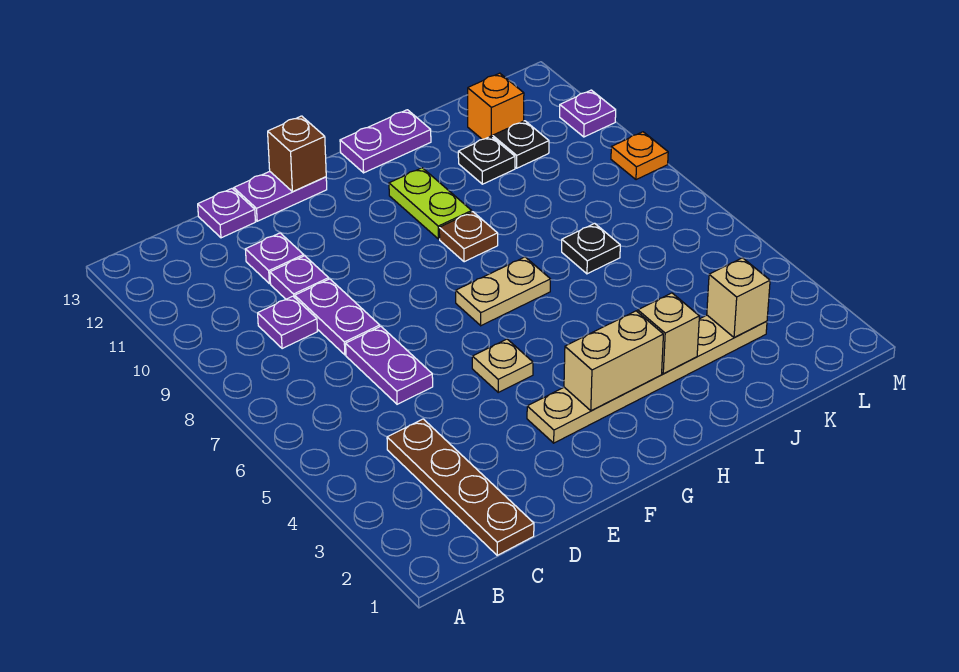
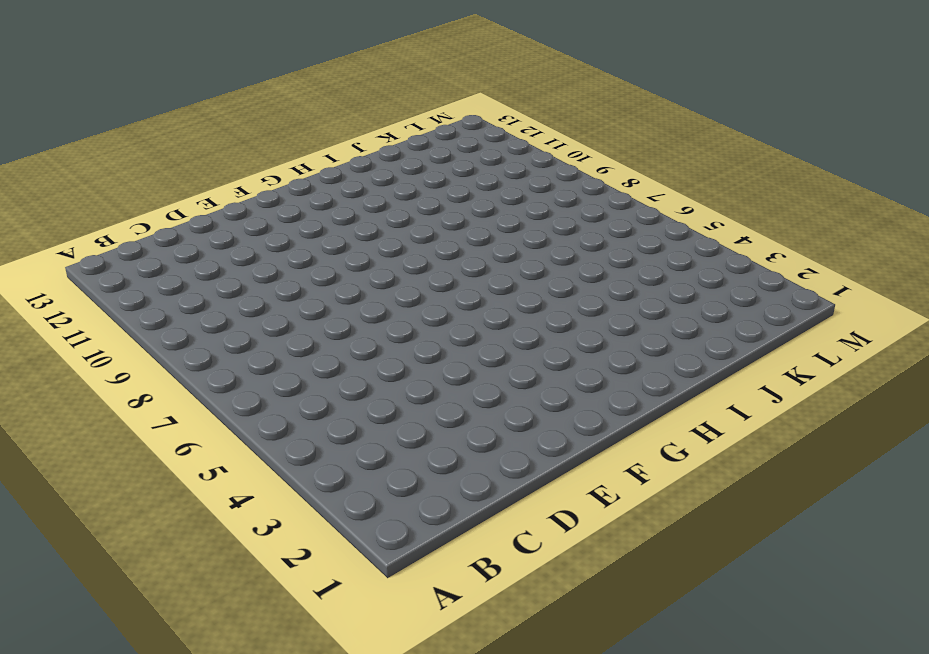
none -> brown 1x4 plate [387,419,534,555]
none -> purple 1x1 plate [258,296,318,349]
none -> purple 1x2 plate [346,326,433,404]

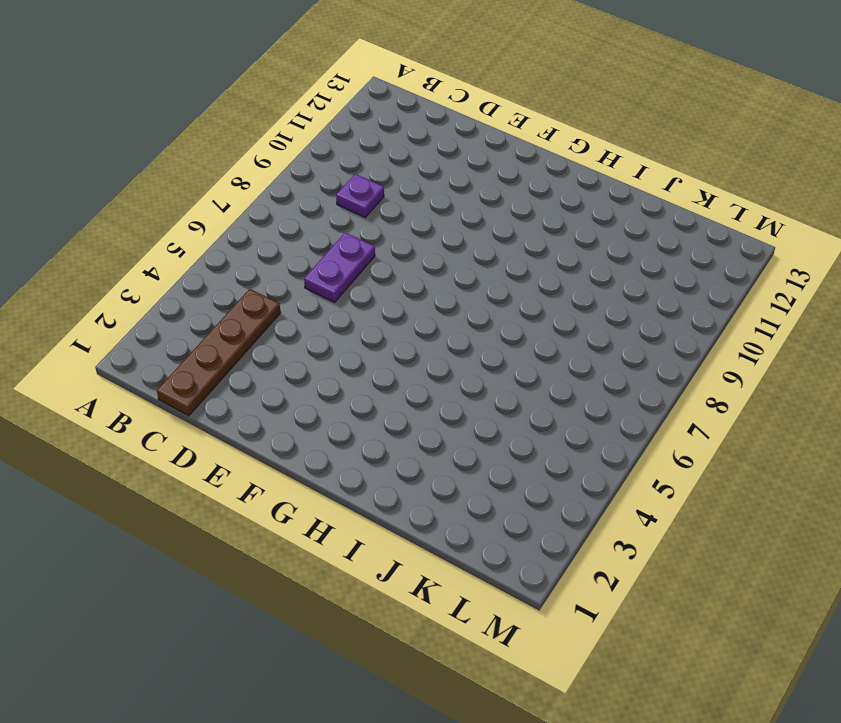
none -> purple 1x2 plate [295,279,380,355]
none -> purple 1x1 plate [270,256,329,299]
none -> purple 1x1 plate [245,233,304,284]

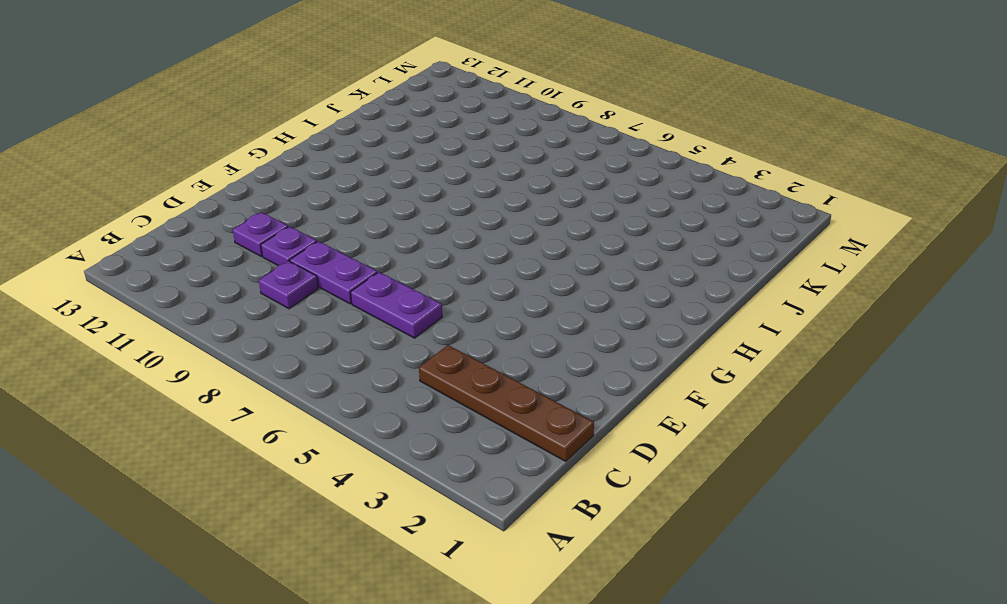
none -> purple 1x1 plate [198,189,255,238]
none -> purple 1x2 plate [234,172,327,221]
none -> tan 1x6 plate [527,315,767,443]

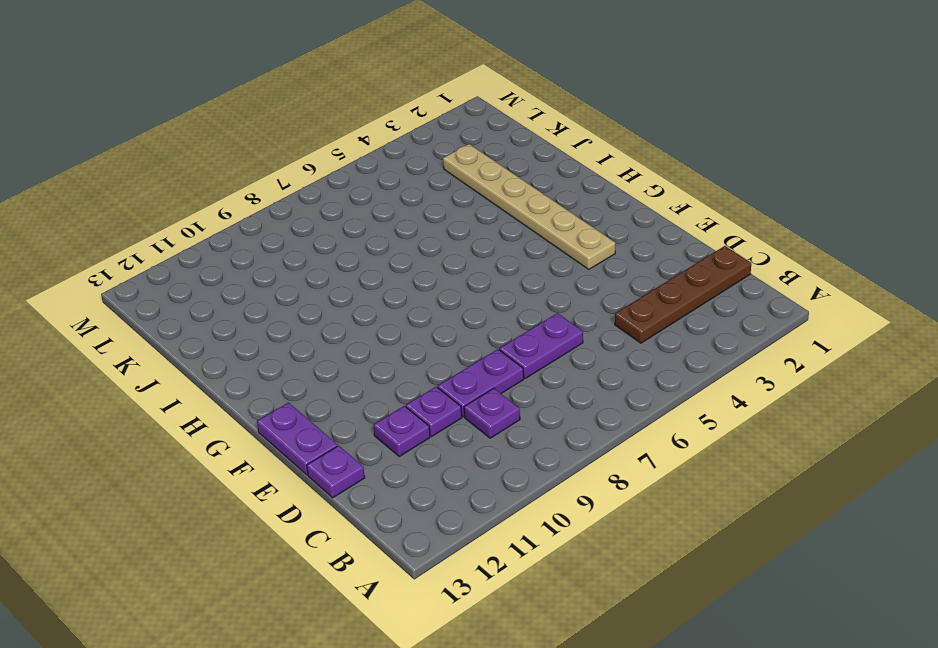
none -> tan 1x1 plate [472,339,533,392]
none -> tan 1x2 plate [456,257,551,326]
none -> brown 1x1 plate [439,212,498,262]

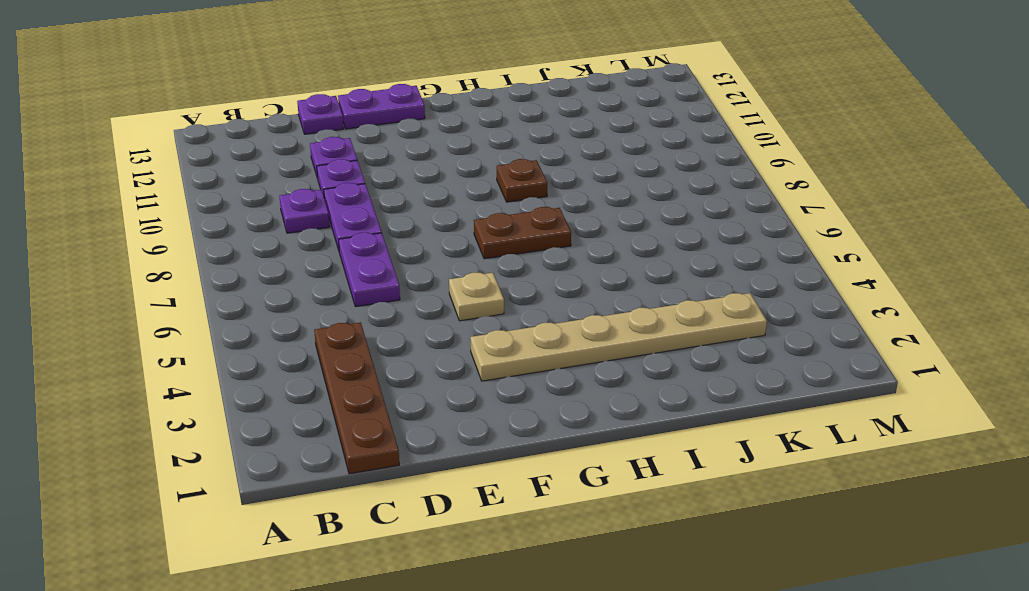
brown 1x2 plate [474,207,571,259] -> tan 1x2 plate [456,257,551,326]
none -> lime 1x2 plate [389,168,472,239]
none -> purple 1x2 plate [340,110,431,173]
none -> black 1x1 plate [562,223,620,274]

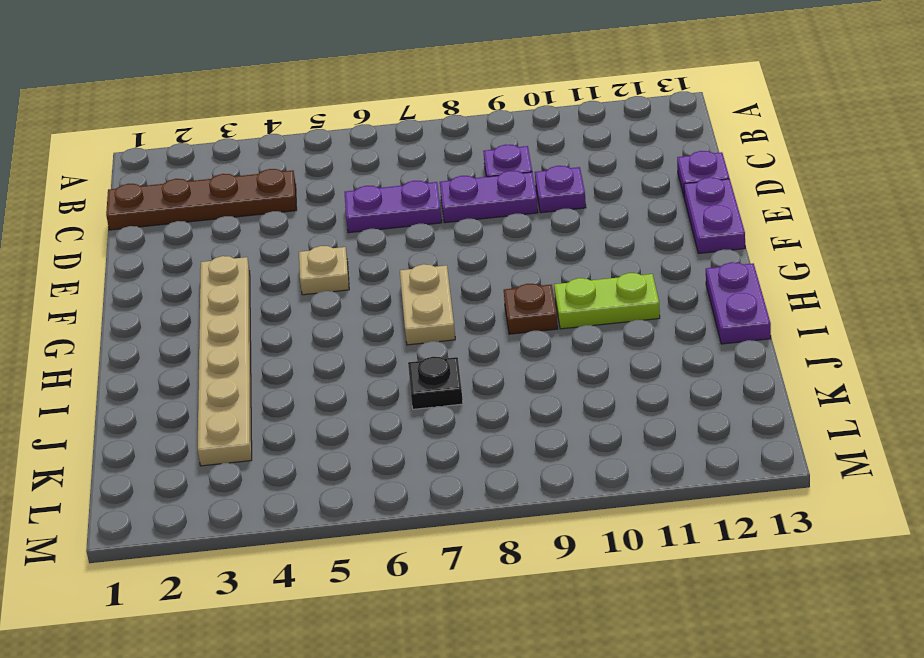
none -> purple 1x1 plate [245,233,304,284]
none -> black 1x1 plate [458,136,515,184]
none -> black 1x1 plate [493,121,549,168]

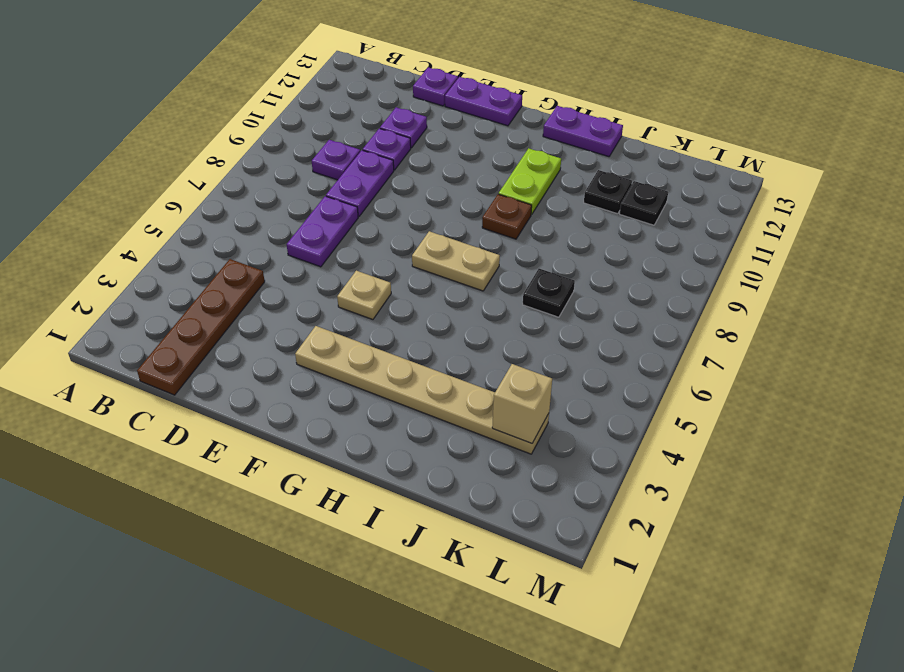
none -> orange 1x1 brick [468,73,524,139]
none -> orange 1x1 plate [611,132,668,180]
none -> purple 1x1 plate [560,90,616,137]

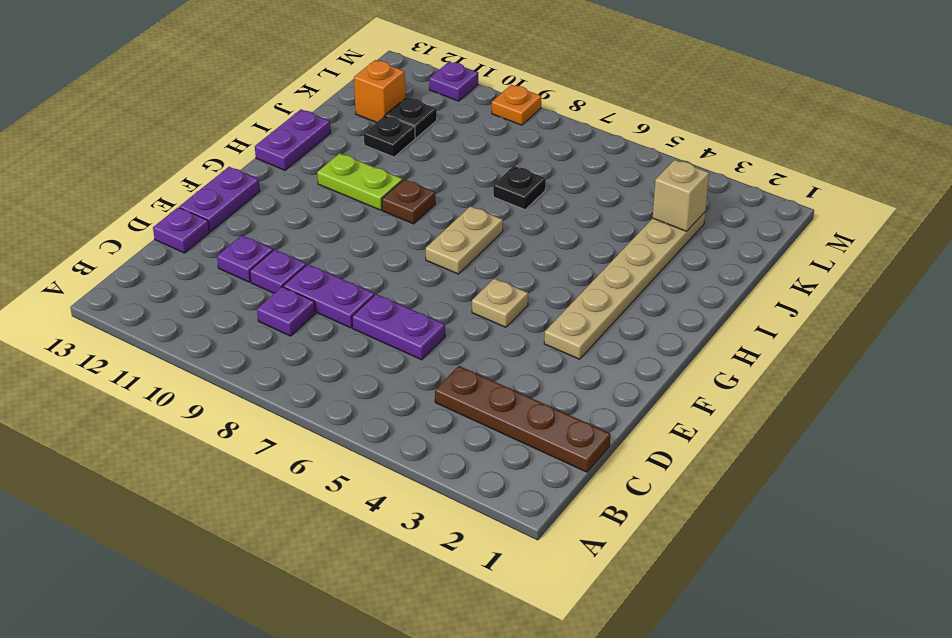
none -> brown 1x1 brick [268,116,326,192]
none -> tan 1x2 brick [564,311,663,411]
none -> tan 1x1 brick [638,293,699,374]

